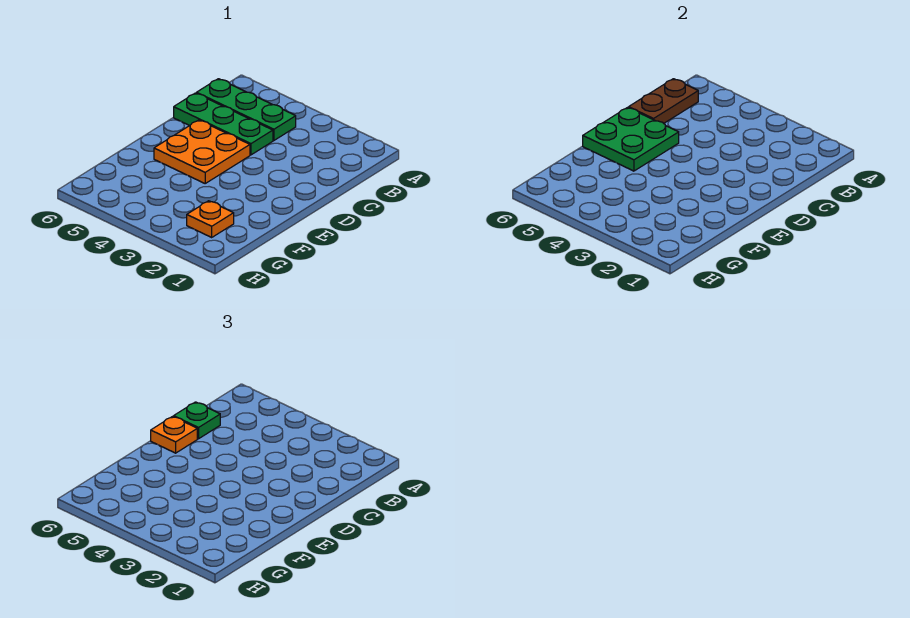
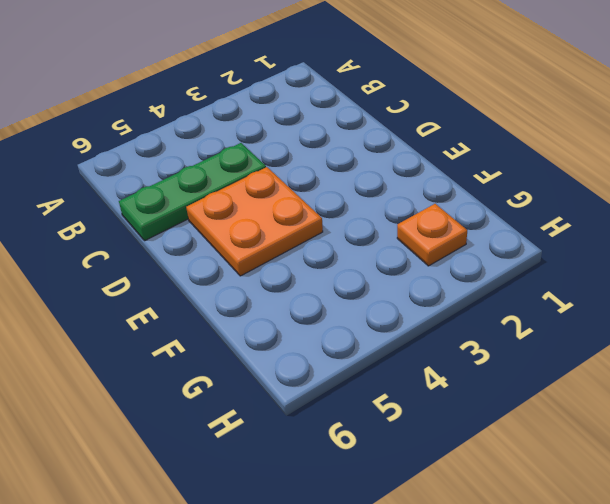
none -> green 1x3 plate [197,79,296,140]
none -> brown 1x2 plate [629,79,698,123]

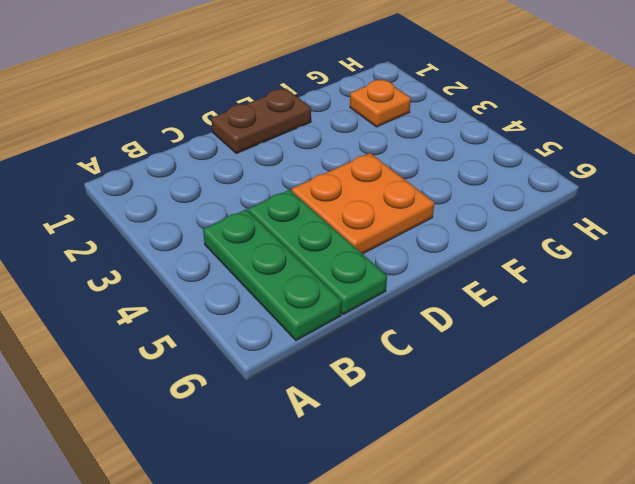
brown 1x2 plate [211,89,311,153] -> brown 1x2 plate moved to [629,79,698,123]
none -> green 2x2 plate [583,107,679,171]
none -> green 1x1 plate [174,402,220,439]

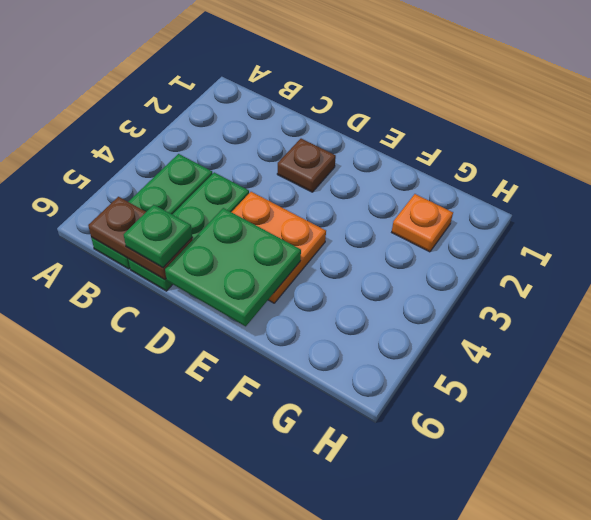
brown 1x1 plate [277,139,336,192] -> none
none -> orange 1x1 plate [151,416,197,453]

